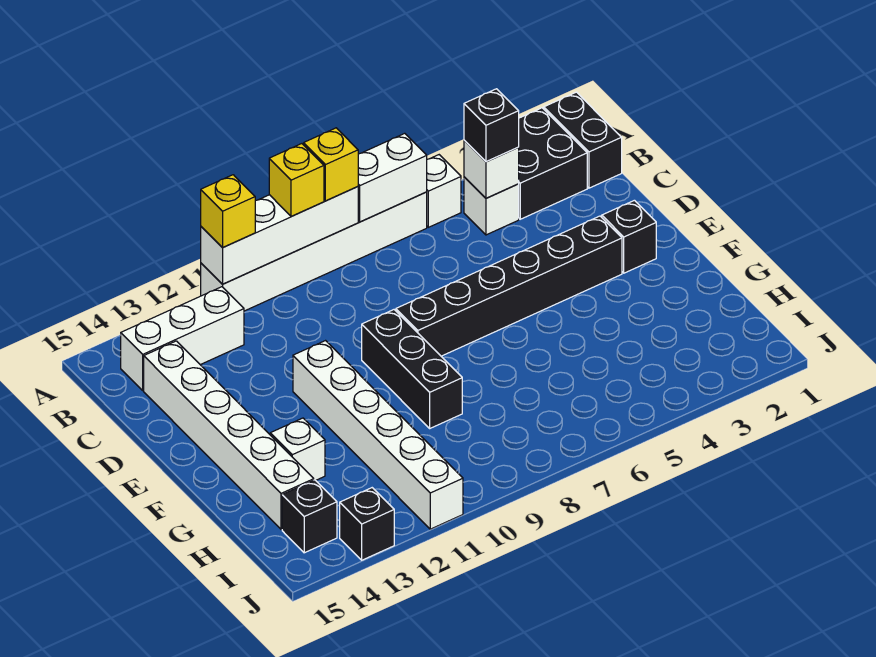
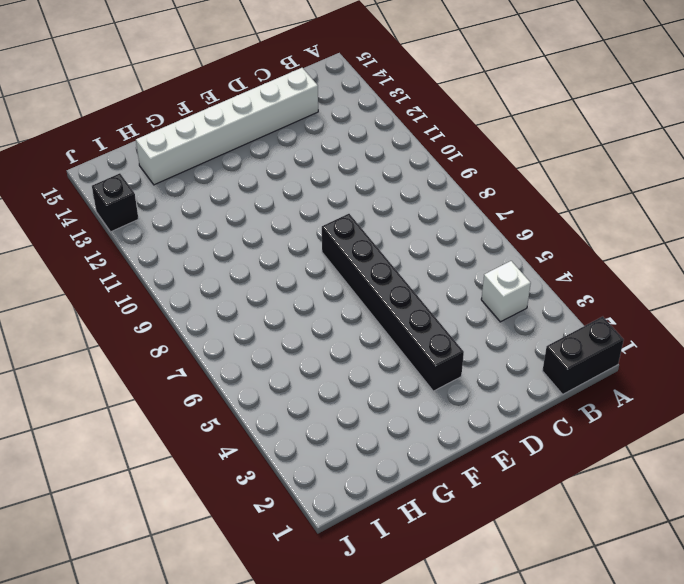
none -> black 2x2 brick [518,108,587,219]
none -> white 1x1 brick [427,155,461,227]
none -> white 1x6 brick [201,192,427,311]

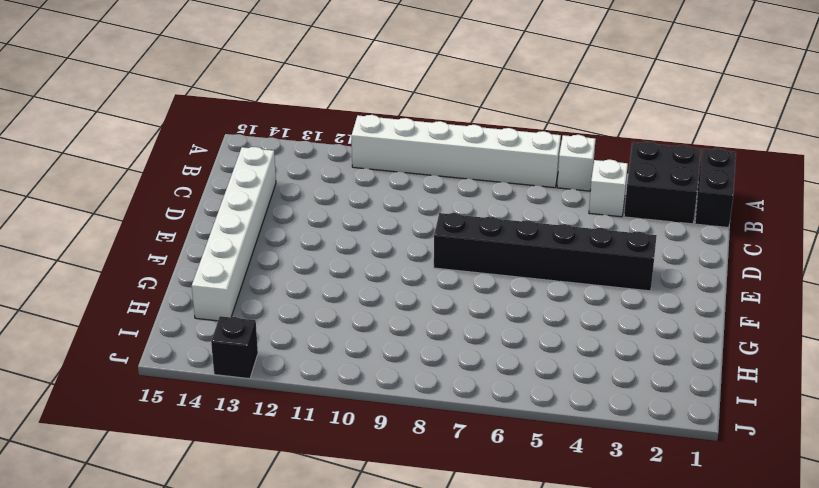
none -> white 1x3 brick [121,287,244,390]
none -> black 1x1 brick [602,200,656,273]
none -> black 1x3 brick [362,310,462,428]

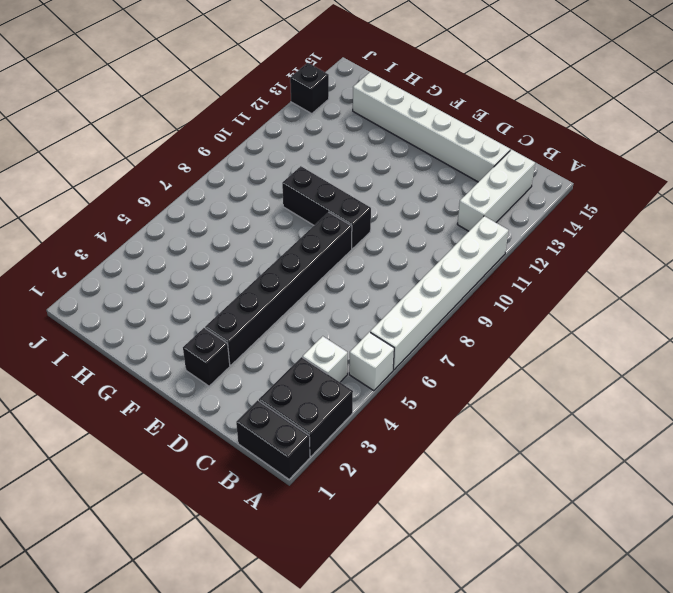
none -> white 1x6 brick [293,341,463,529]
none -> white 1x1 brick [270,418,325,480]
none -> black 1x1 brick [282,480,337,553]

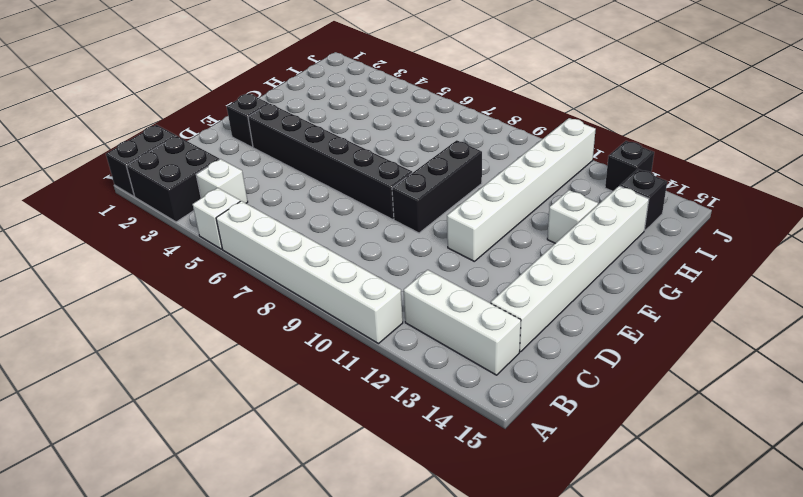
none -> white 1x2 brick [358,133,427,222]
none -> white 1x4 brick [201,187,358,284]
none -> white 1x1 brick [464,140,519,198]

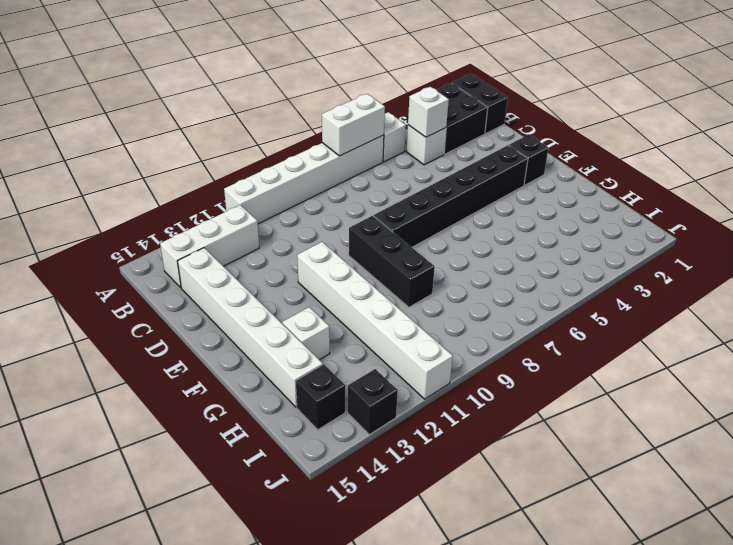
none -> white 1x4 brick [201,187,358,284]
none -> yellow 1x1 brick [304,128,358,201]
none -> yellow 1x1 brick [269,144,324,217]

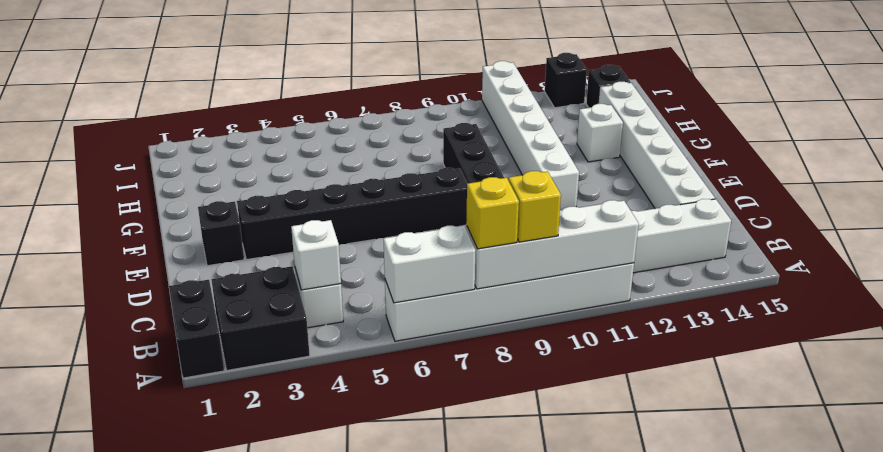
none -> white 1x1 brick [427,155,461,227]
none -> yellow 1x1 brick [201,175,255,248]
none -> black 1x1 brick [464,89,519,162]

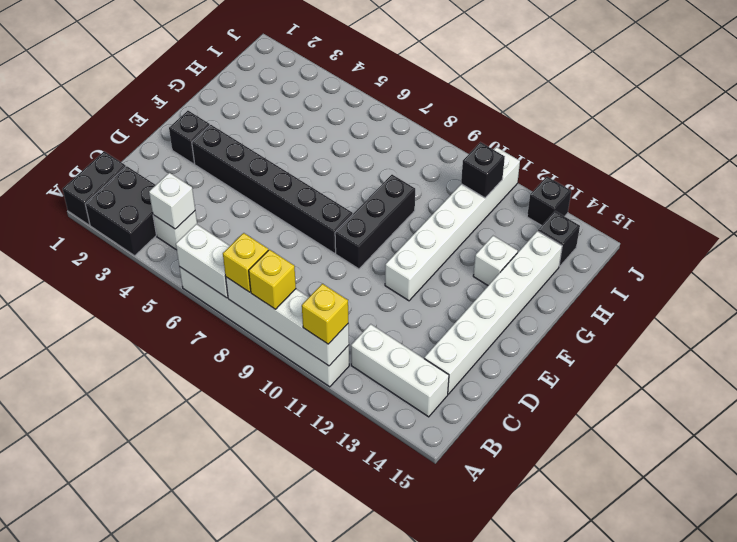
black 1x1 brick [461,142,505,198] -> black 1x1 brick moved to [464,89,519,162]
none -> white 1x1 brick [427,155,461,227]

